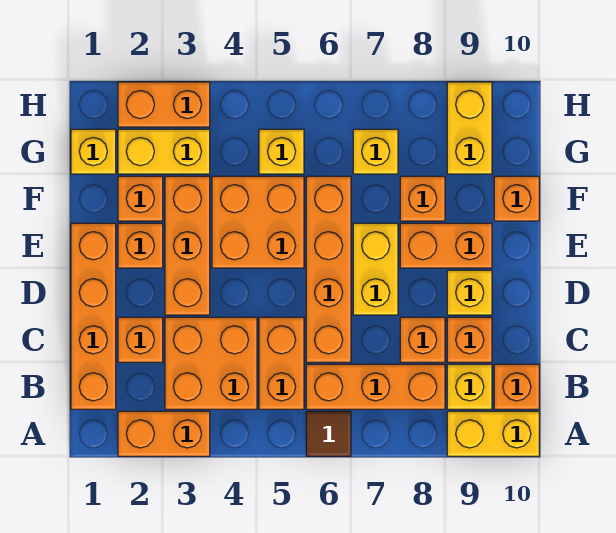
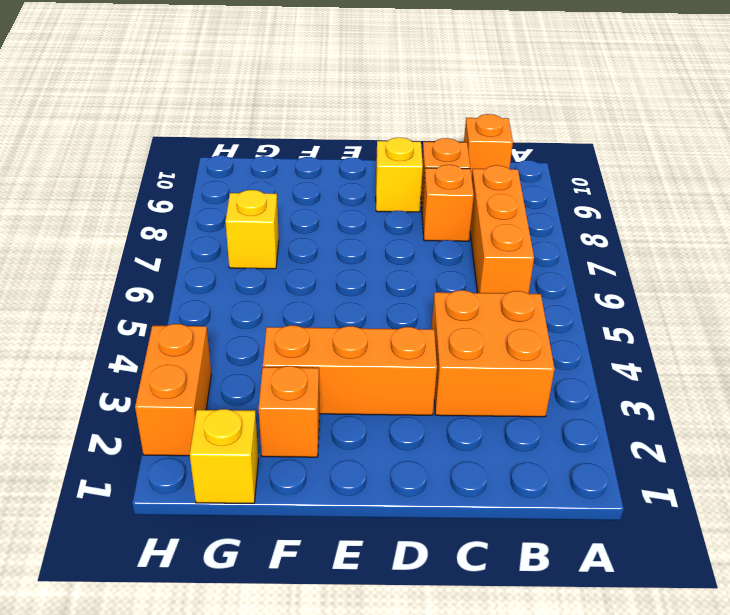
none -> orange 1x2 brick [118,411,210,456]
none -> brown 1x1 tile [306,411,351,456]
none -> yellow 1x2 brick [447,411,539,456]

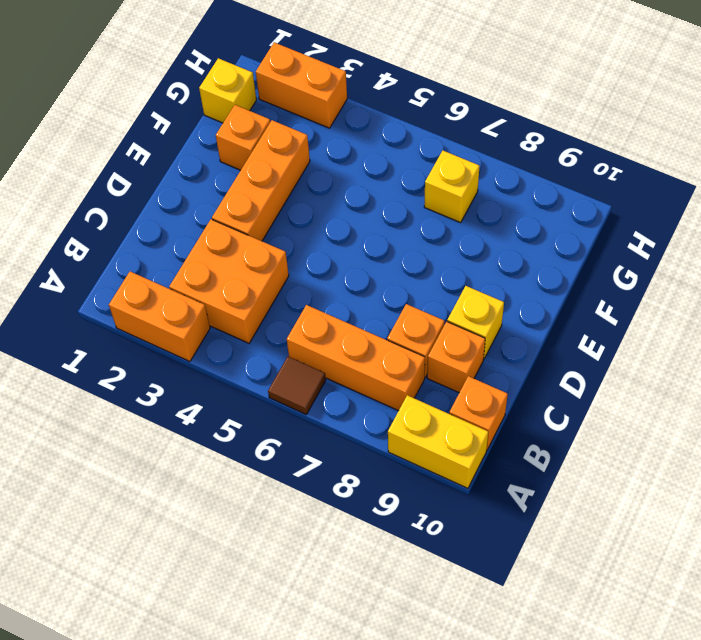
none -> orange 1x4 brick [71,223,116,409]
none -> orange 1x2 brick [259,317,304,409]
none -> yellow 1x1 brick [447,364,492,409]

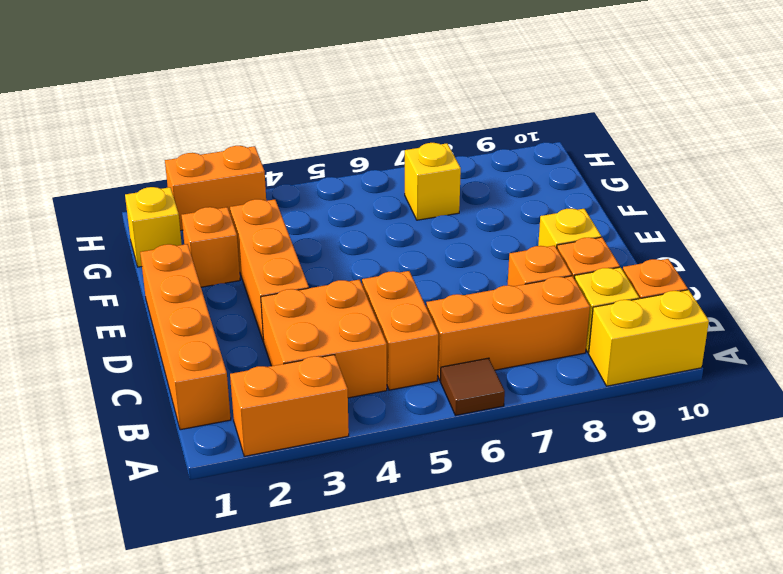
none -> orange 1x1 brick [118,317,163,362]
none -> orange 1x4 brick [306,176,351,362]
none -> yellow 1x2 brick [353,223,398,315]

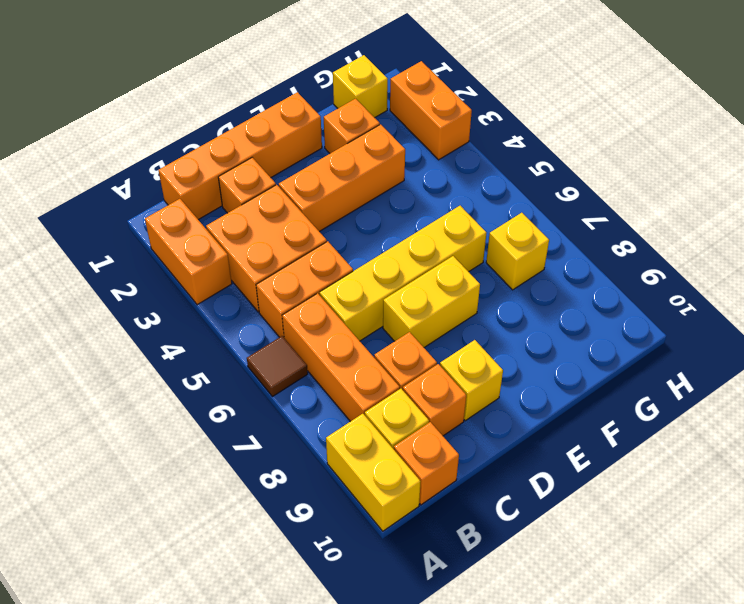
yellow 1x4 brick [320,206,486,341] -> orange 1x4 brick [306,176,351,362]
none -> orange 1x1 brick [118,223,163,268]
none -> orange 2x2 brick [212,176,304,268]
none -> orange 1x2 brick [400,223,492,268]

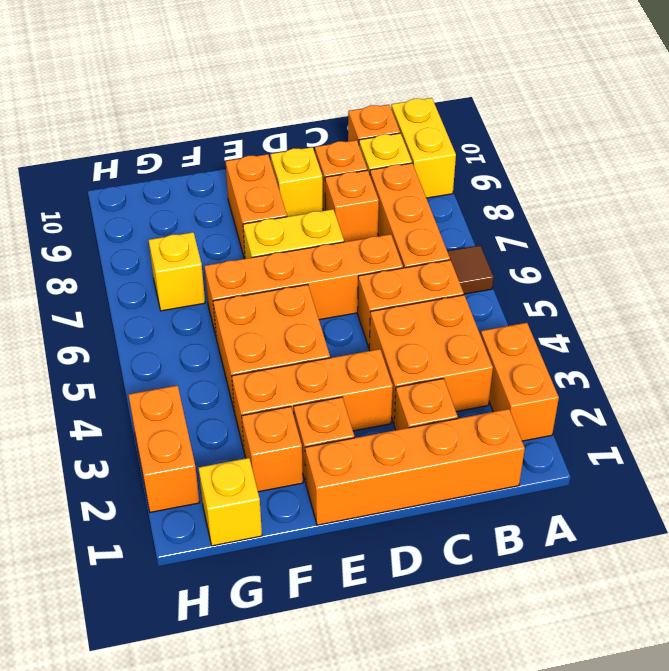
none -> orange 1x1 brick [400,176,445,221]
none -> orange 1x1 brick [494,176,539,221]
none -> yellow 1x2 brick [118,129,210,174]

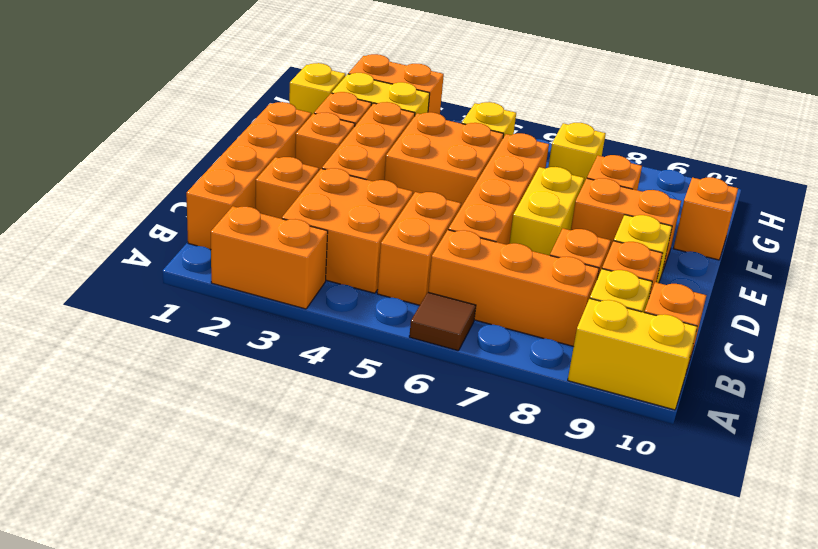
none -> yellow 1x2 brick [447,82,492,174]

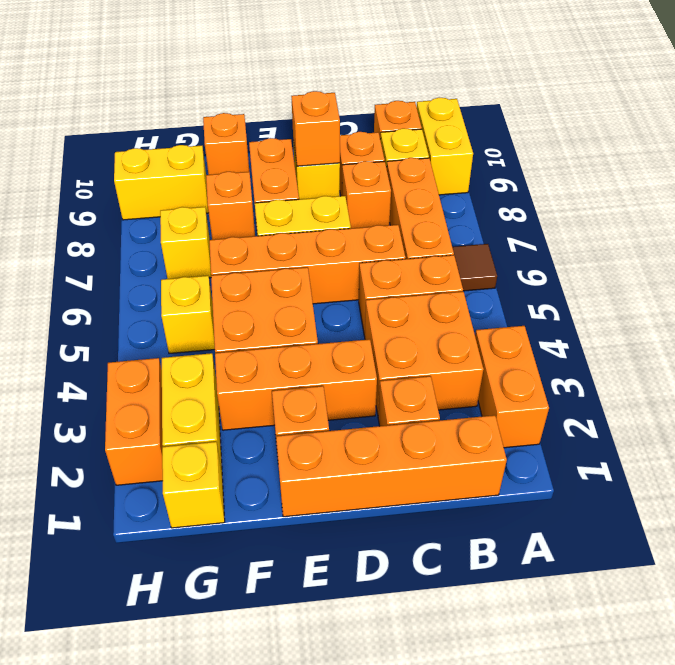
orange 1x1 brick [291,91,340,166] -> orange 1x1 brick moved to [118,176,163,221]

